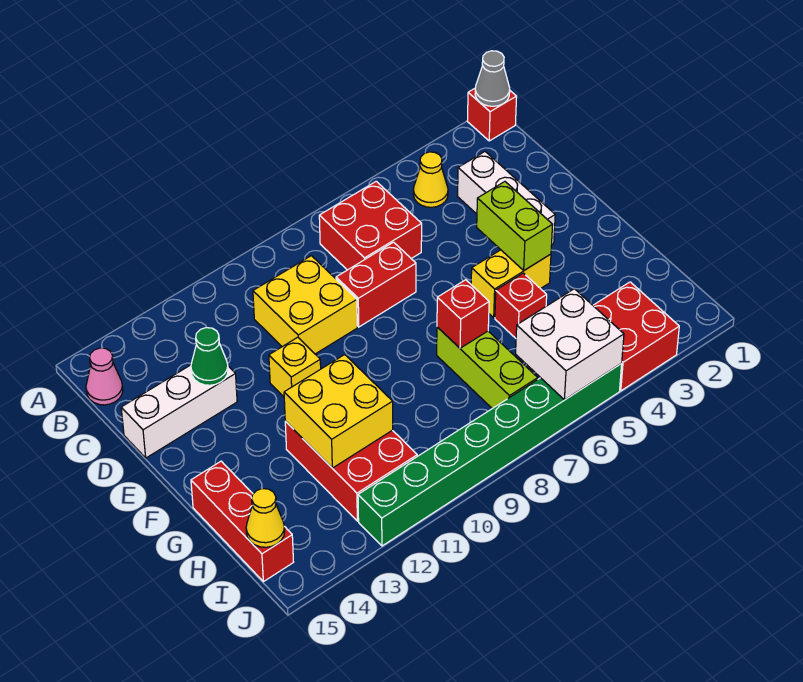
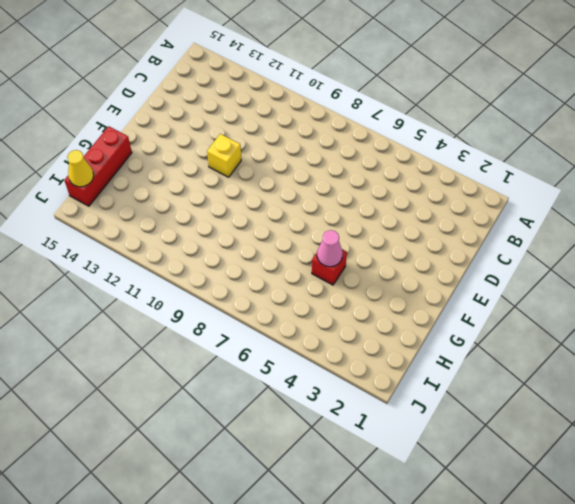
pink 1x1 cone [317,230,343,267] -> pink 1x1 cone moved to [86,348,123,405]
none -> red 1x1 brick [467,89,517,141]
none -> yellow 1x1 cone [413,152,448,207]
none -> red 2x2 brick [319,181,422,270]

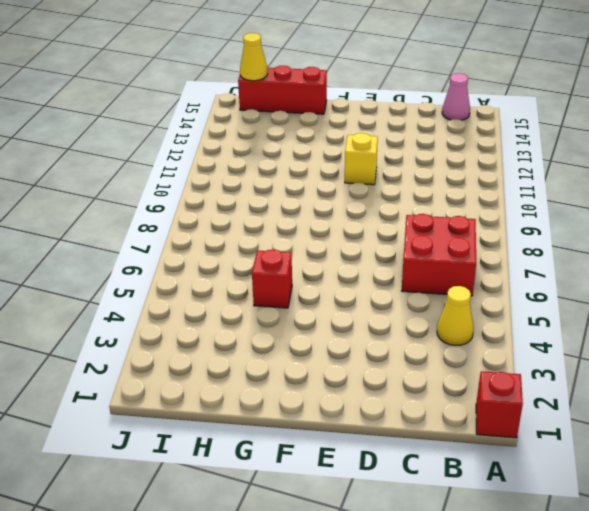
none -> white 1x3 brick [458,152,555,244]
none -> yellow 2x2 brick [253,256,357,354]
none -> red 1x2 brick [336,242,416,327]

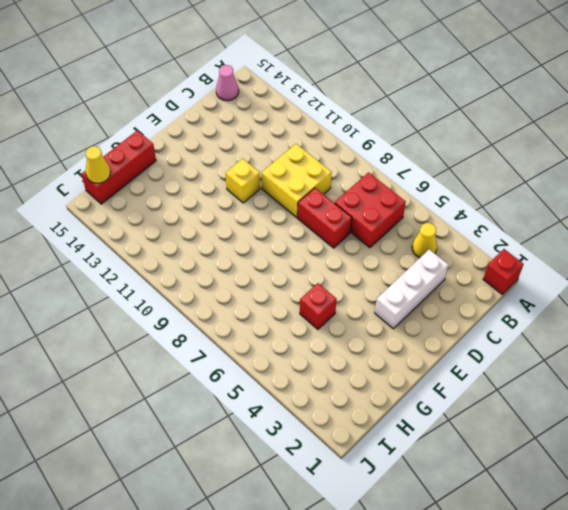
none -> white 1x3 brick [121,365,237,458]
none -> yellow 1x2 brick [471,250,551,318]
none -> lime 1x3 brick [437,327,538,409]

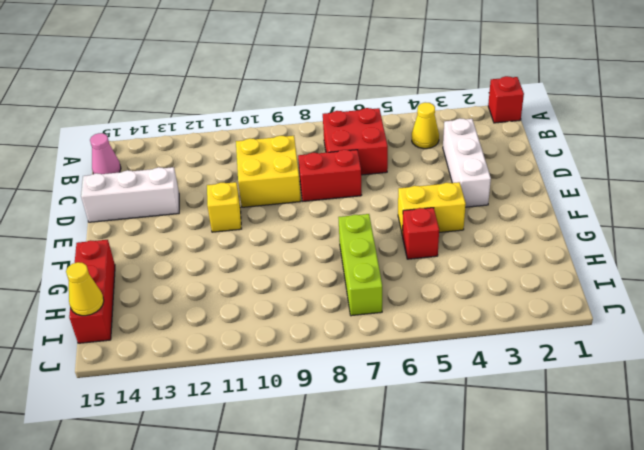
none -> red 2x3 brick [285,421,417,521]
none -> red 2x2 brick [593,282,679,391]
none -> green 1x8 brick [358,364,622,546]

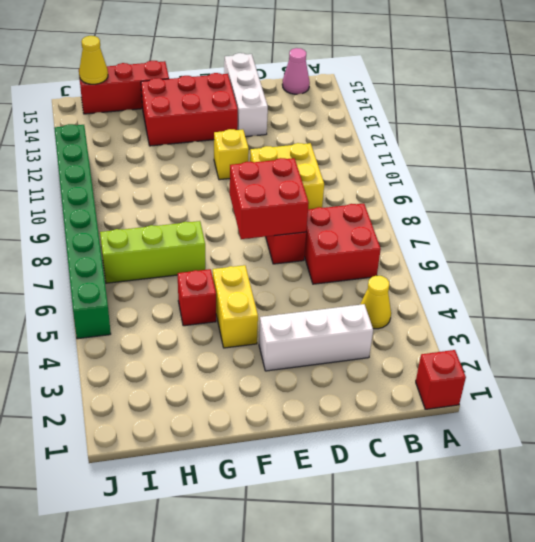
red 2x2 brick [230,158,309,239] -> red 2x2 brick moved to [593,282,679,391]
red 2x3 brick [141,73,238,146] -> red 2x3 brick moved to [285,421,417,521]
none -> grey 1x1 cone [475,51,510,106]
none -> green 1x1 cone [191,328,228,385]
none -> lime 1x2 brick [477,182,553,270]

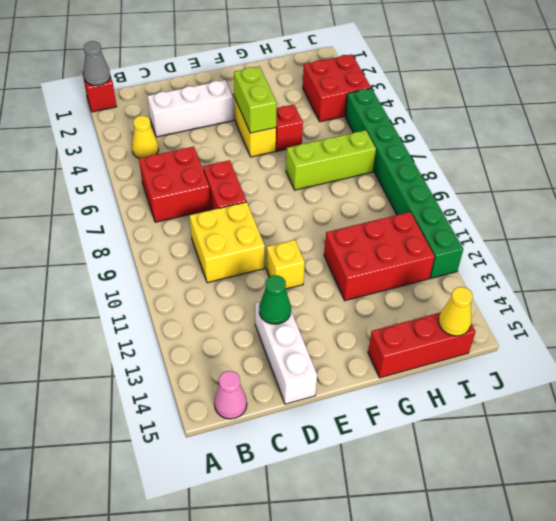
lime 1x2 brick [234,66,277,133] -> lime 1x2 brick turned to [477,182,553,270]
none -> red 1x1 brick [437,280,489,348]
none -> yellow 2x2 brick [284,355,393,468]
none -> white 2x2 brick [516,289,624,400]

